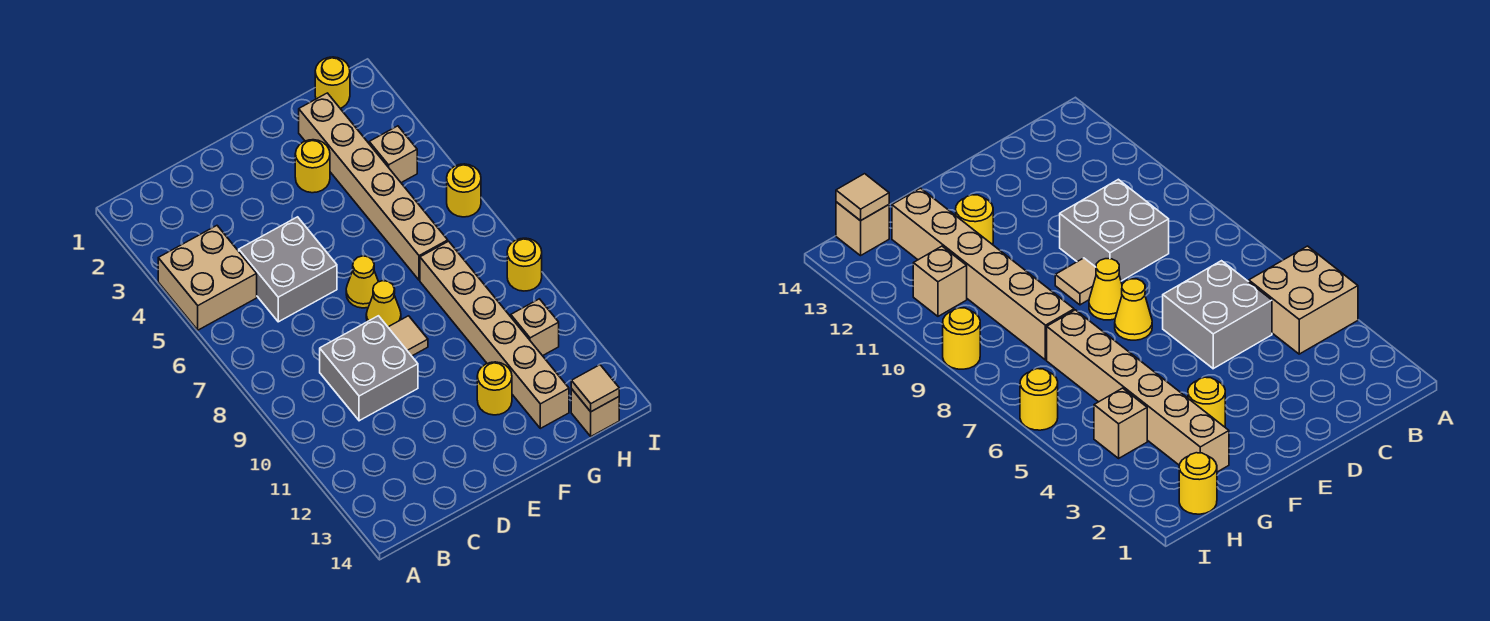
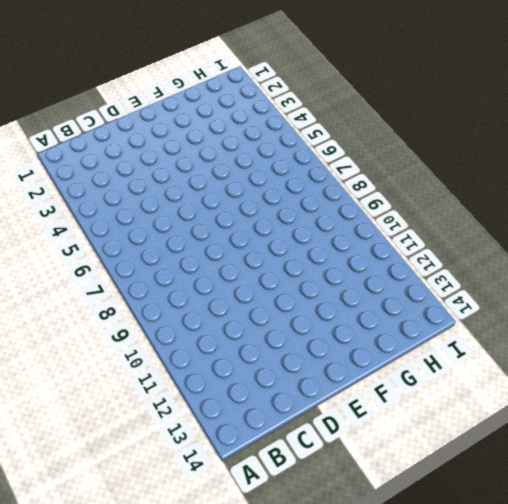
none -> tan 2x2 brick [158,226,257,330]
none -> grey 2x2 brick [239,217,337,322]
none -> grey 2x2 brick [320,316,418,421]

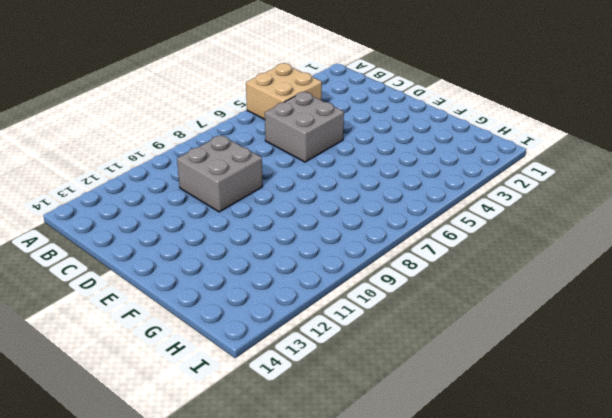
none -> yellow 1x1 cone [346,256,378,308]
none -> yellow 1x1 cone [366,281,401,327]
none -> tan 1x1 tile [388,316,428,356]

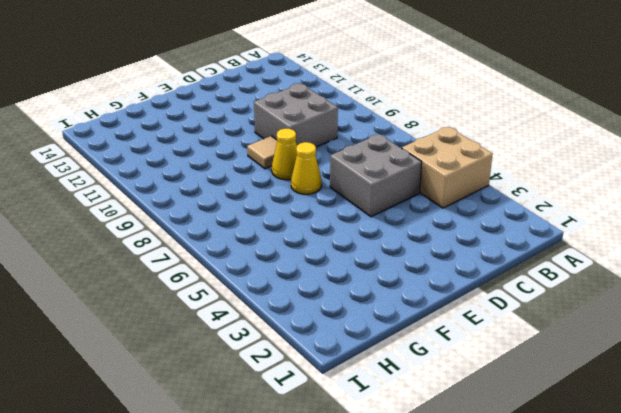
none -> yellow 1x1 round brick [295,140,330,193]
none -> yellow 1x1 round brick [477,362,512,415]
none -> tan 1x6 brick [299,93,448,280]

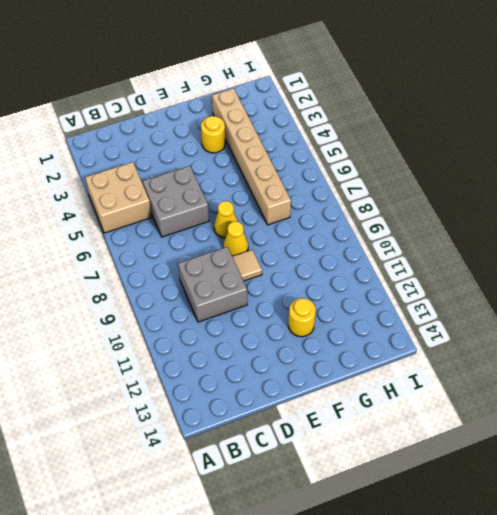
none -> tan 1x6 brick [420,241,569,428]
none -> yellow 1x1 round brick [315,57,350,108]
none -> tan 1x1 brick [369,126,417,183]

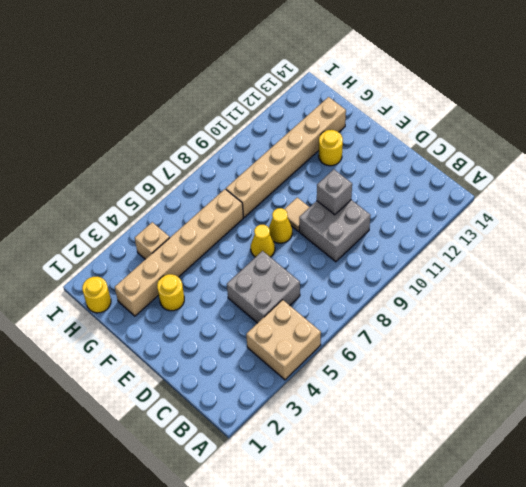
grey 1x1 brick [317,169,352,215] -> none
none -> tan 1x1 brick [511,299,559,356]
none -> tan 1x1 brick [571,389,619,436]
none -> yellow 1x1 round brick [447,164,481,217]

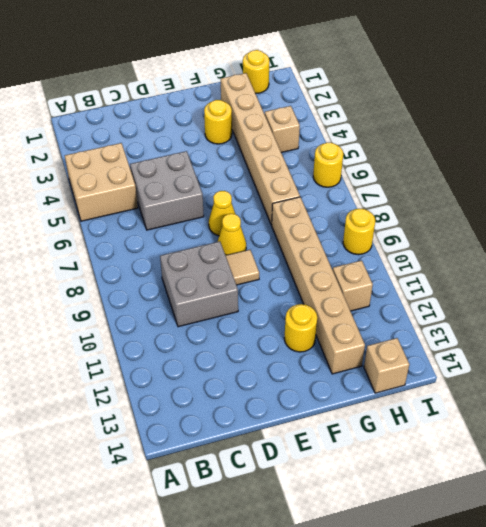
none -> tan 1x1 tile [571,365,619,412]

